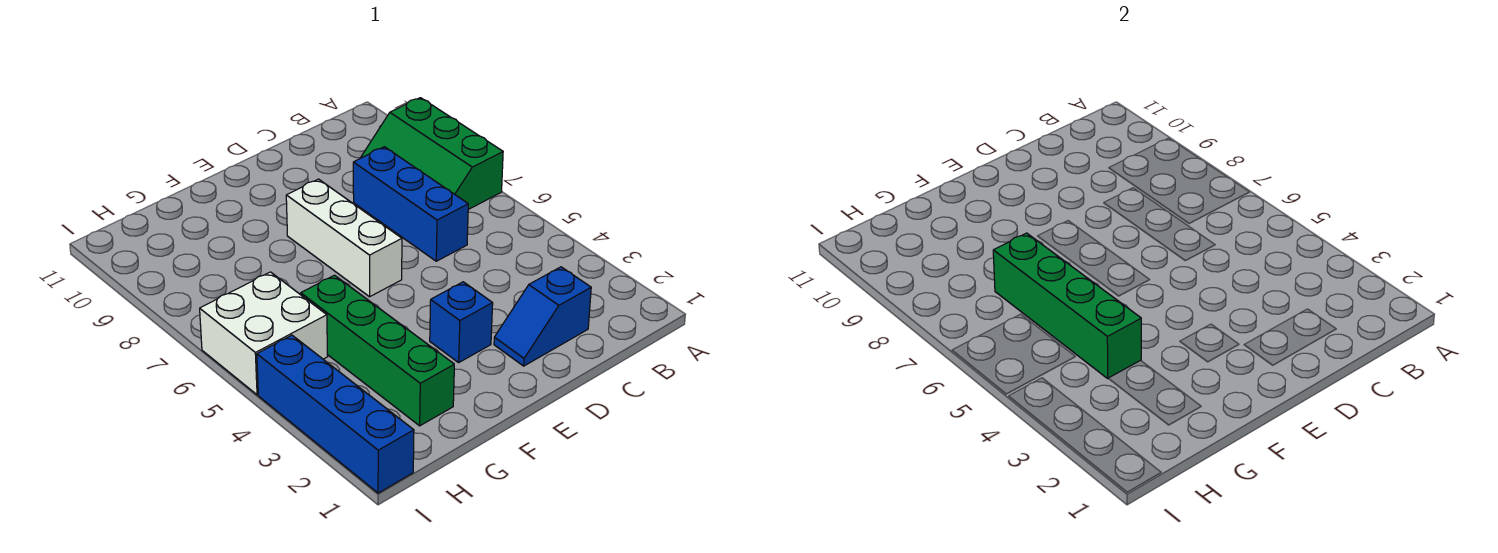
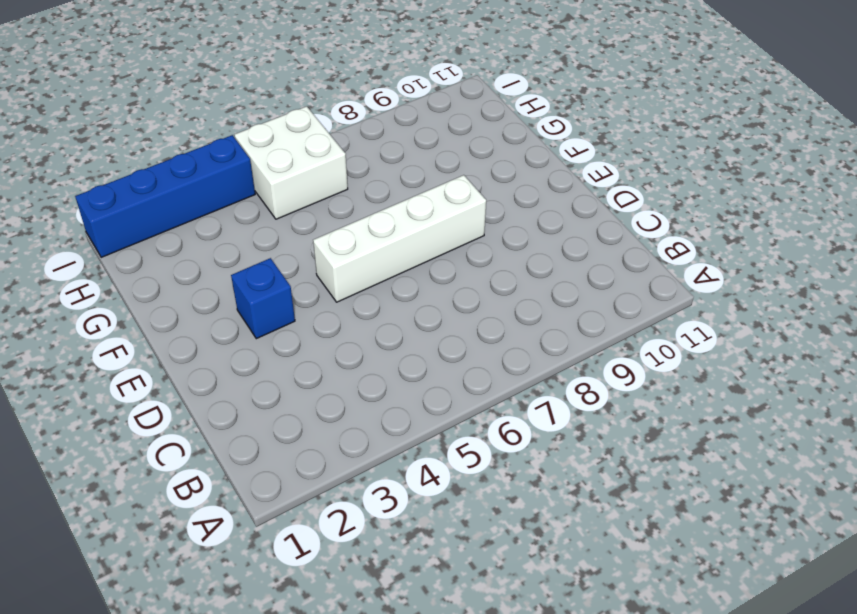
white 1x4 brick [313,175,486,302] -> white 1x3 brick [286,179,402,297]
none -> green 2x3 slope [361,98,503,210]
none -> blue 1x2 slope [494,267,591,366]

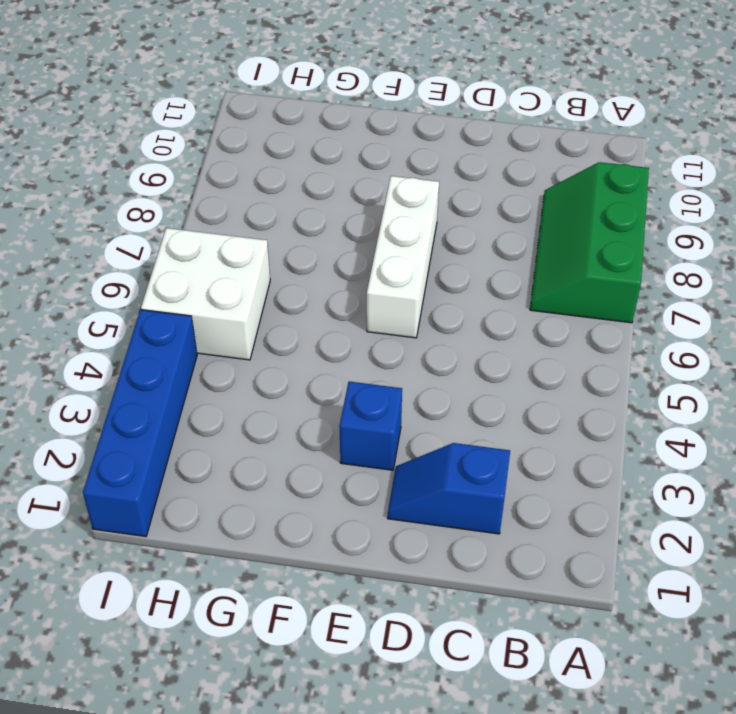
none -> blue 1x3 brick [353,147,468,261]
none -> green 1x4 brick [301,275,454,426]

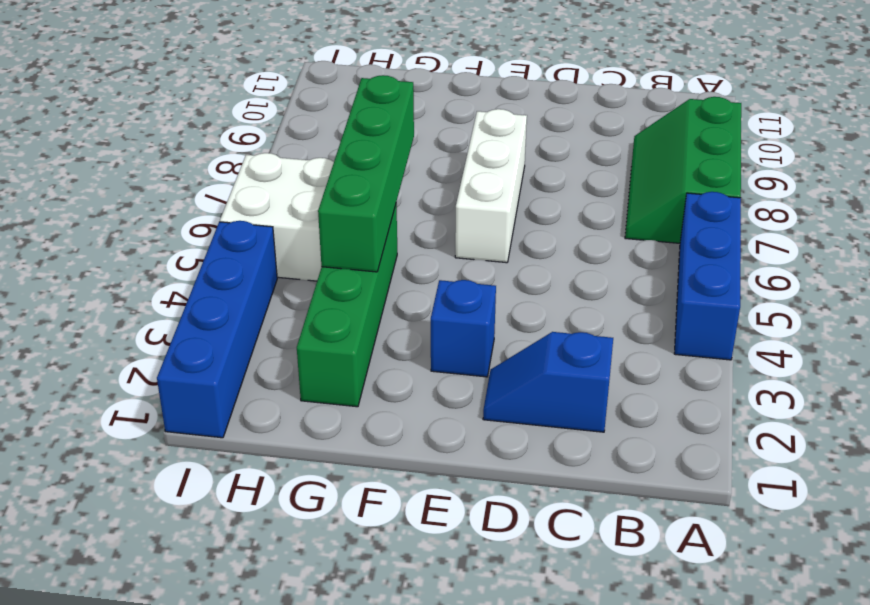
blue 1x3 brick [674,192,741,360] -> blue 1x3 brick moved to [353,147,468,261]

